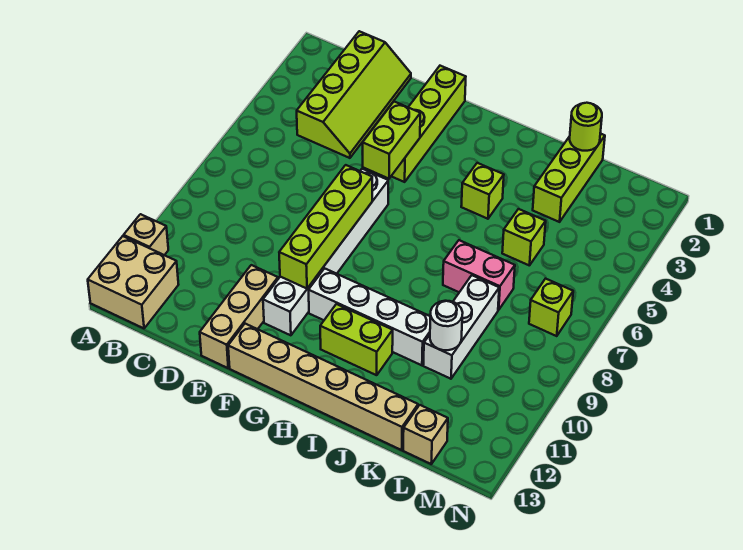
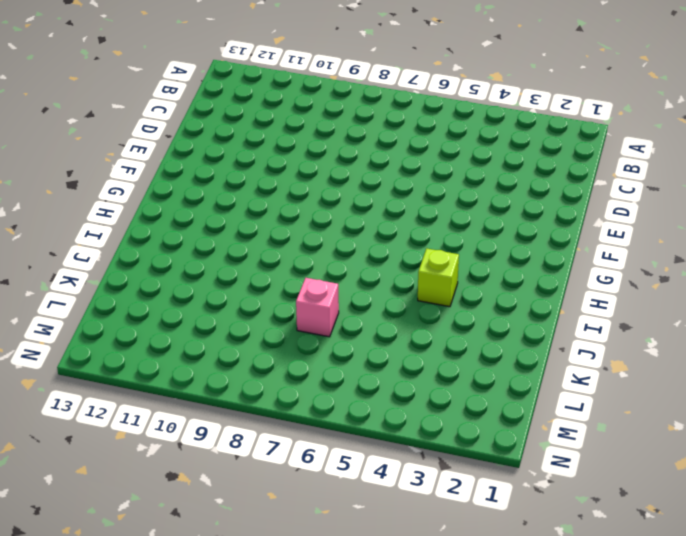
pink 1x1 brick [296,278,339,337] -> pink 1x2 brick [443,240,515,310]
none -> tan 1x1 brick [124,214,168,255]
none -> tan 2x2 brick [88,236,179,328]
none -> lime 2x4 slope [297,31,411,158]

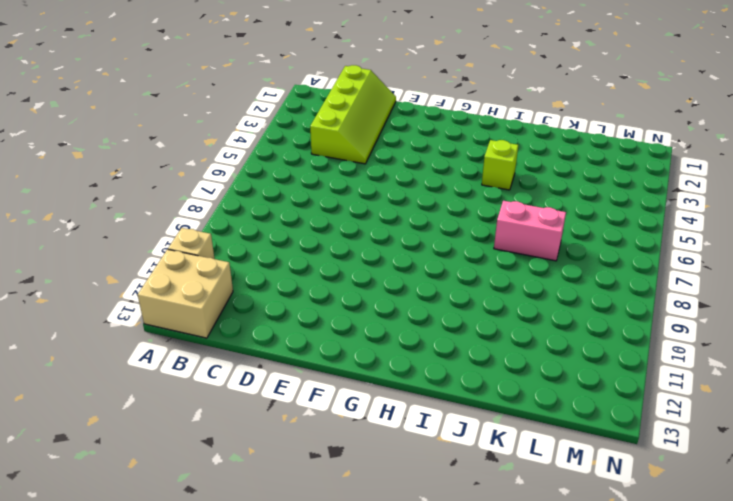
none -> tan 1x3 brick [200,265,278,368]
none -> lime 1x4 brick [392,66,466,182]
none -> white 1x6 brick [263,169,388,335]

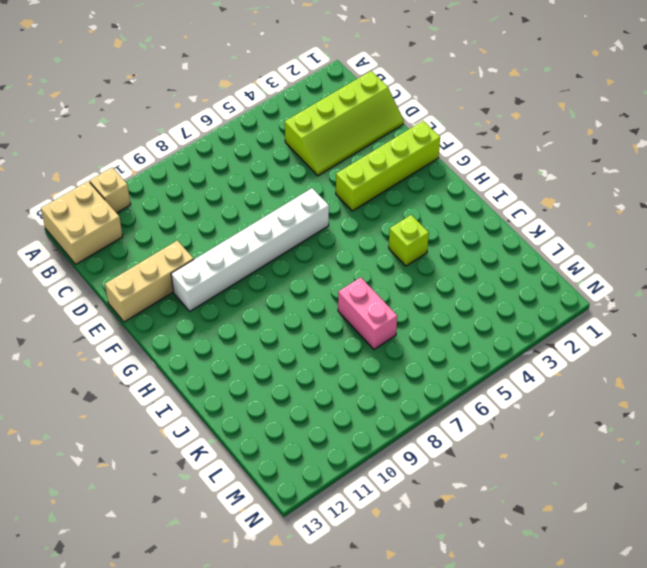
none -> tan 1x6 brick [228,324,418,450]
none -> white 1x4 brick [309,268,430,365]
none -> lime 1x2 brick [320,304,393,375]

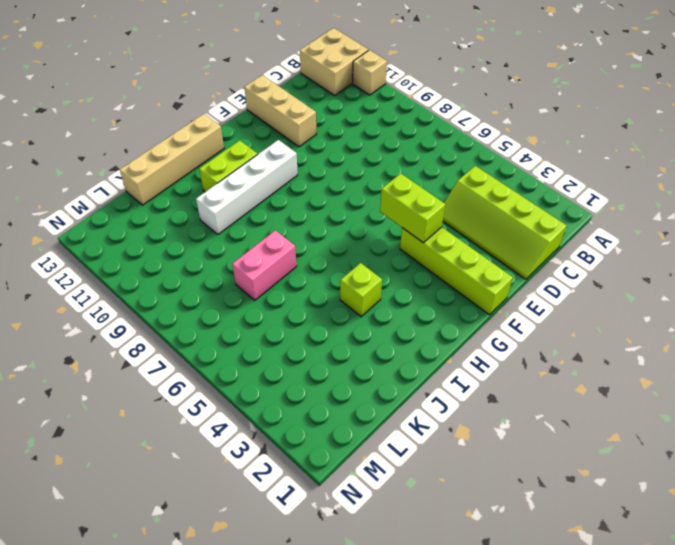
tan 1x4 brick [120,114,224,205] -> tan 1x6 brick [228,324,418,450]
none -> white 1x6 brick [263,169,388,335]
none -> lime 1x3 brick [533,133,605,222]
none -> lime 1x1 brick [502,209,546,266]

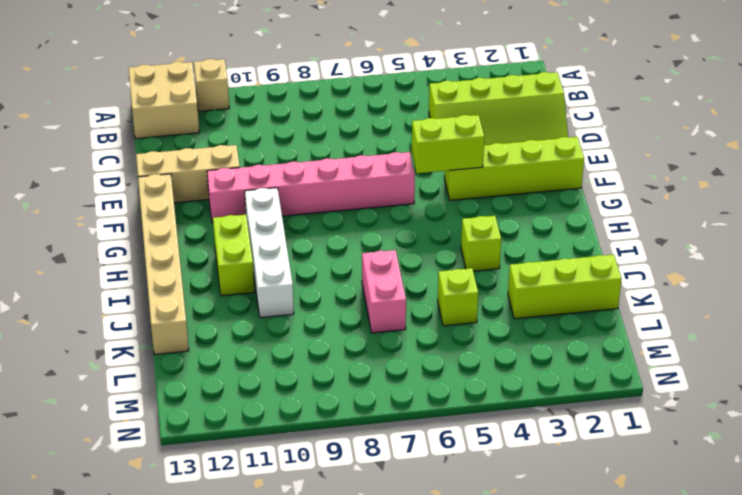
pink 1x6 brick [207,152,415,223] -> white 1x6 brick [263,169,388,335]
none -> white 1x3 brick [423,275,499,379]
none -> tan 1x1 brick [403,405,448,464]
none -> lime 1x1 brick [529,279,573,336]

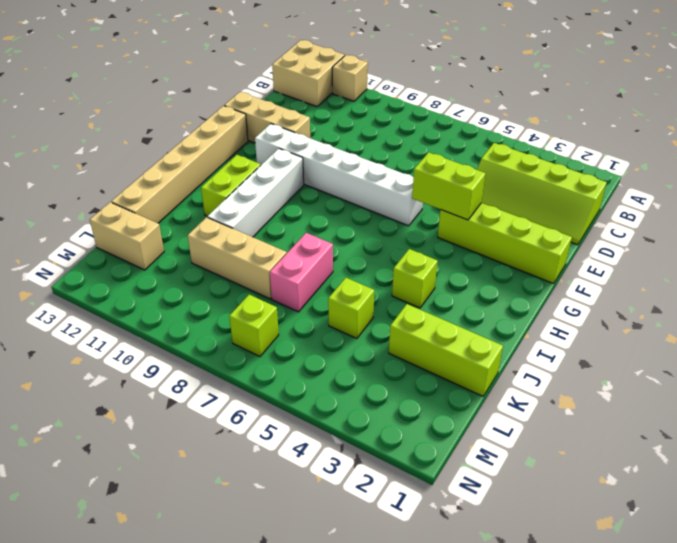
tan 1x3 brick [188,217,287,299] -> white 1x3 brick [423,275,499,379]
tan 1x2 brick [90,202,164,270] -> tan 1x1 brick [403,405,448,464]
none -> lime 1x4 brick [279,165,372,289]
none -> lime 1x1 round brick [570,103,602,151]
none -> white 1x1 round brick [430,301,463,350]

